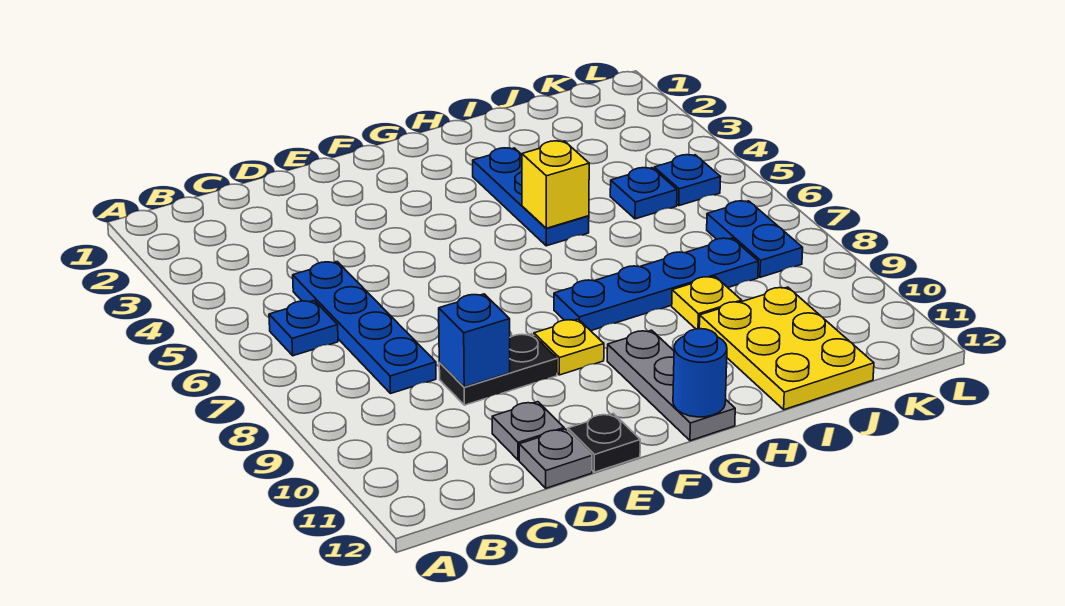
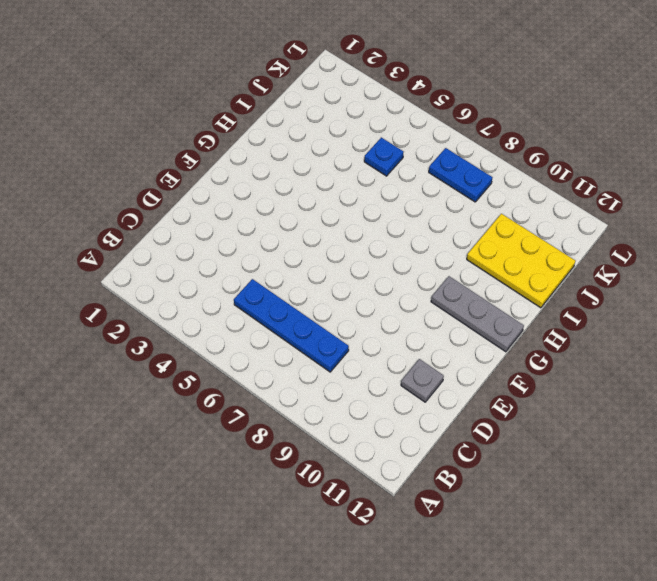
none -> blue 1x1 plate [269,301,338,356]
none -> black 1x2 plate [439,334,557,405]
none -> grey 1x1 plate [519,429,592,488]

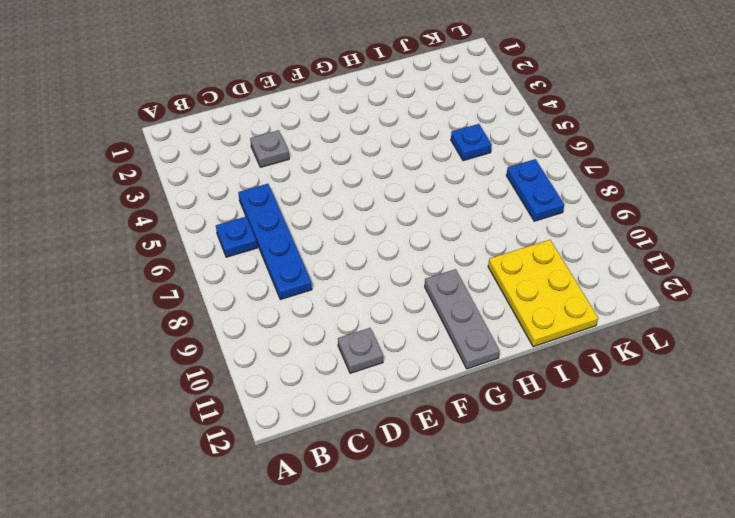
grey 1x1 plate [250,130,289,167] -> grey 1x1 plate moved to [519,429,592,488]
none -> black 1x2 plate [439,334,557,405]
none -> black 1x1 plate [568,413,640,472]
none -> yellow 1x1 plate [534,319,604,375]

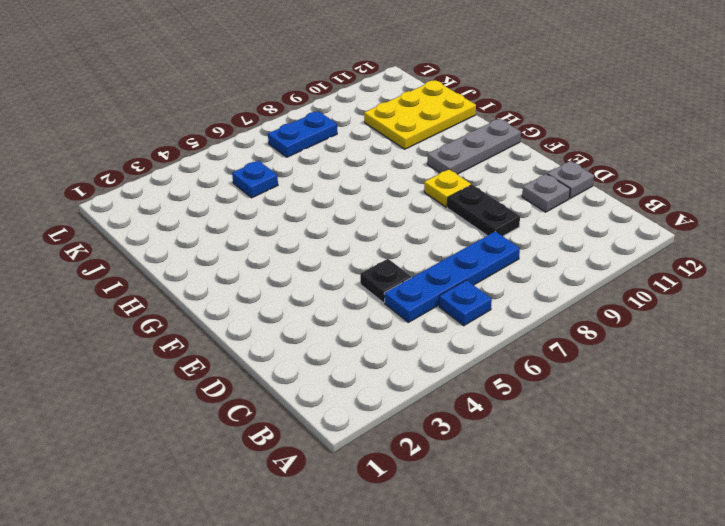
black 1x1 plate [360,259,411,303] -> black 1x1 plate moved to [568,413,640,472]
none -> blue 1x4 plate [554,238,758,331]
none -> blue 1x3 plate [473,148,589,246]
none -> yellow 1x1 plate [672,276,742,329]

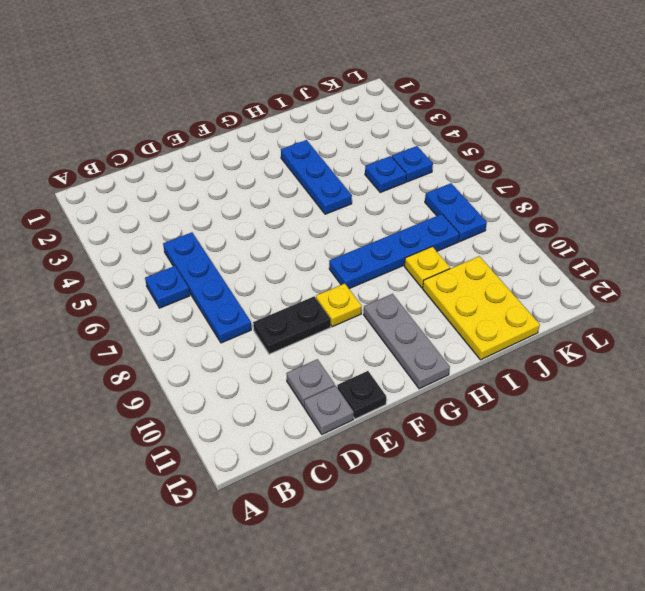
none -> blue 1x1 brick [439,294,510,387]
none -> blue 1x1 round brick [673,329,727,417]
none -> yellow 1x1 brick [522,141,589,228]

